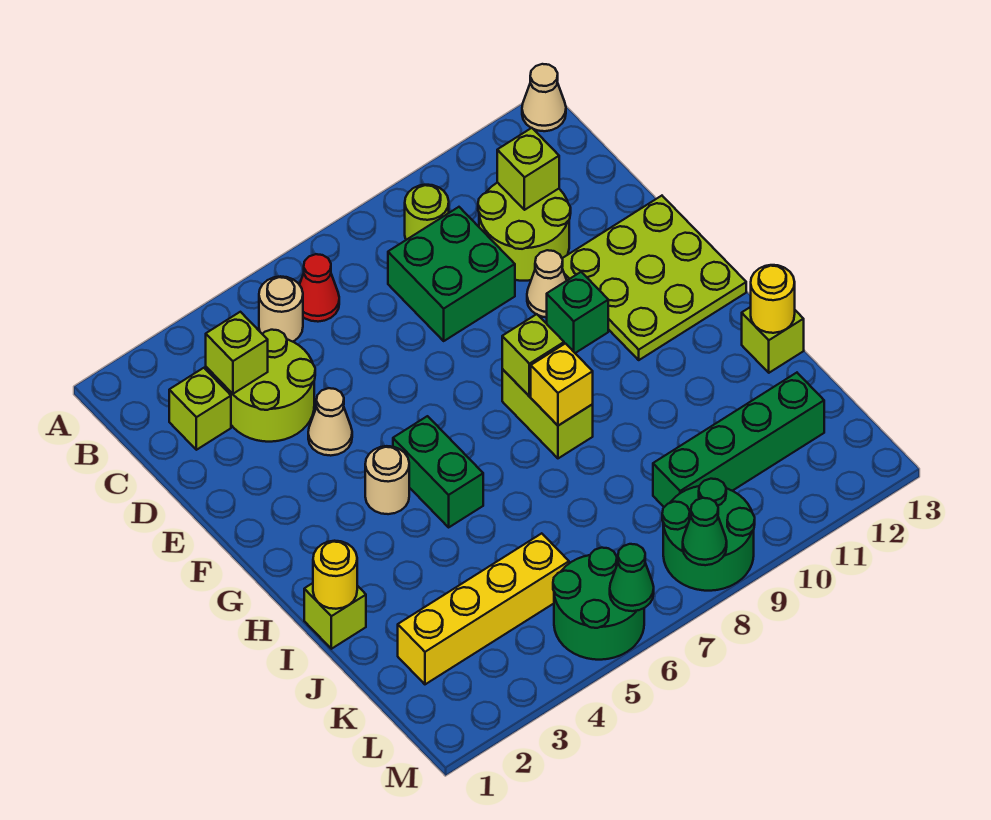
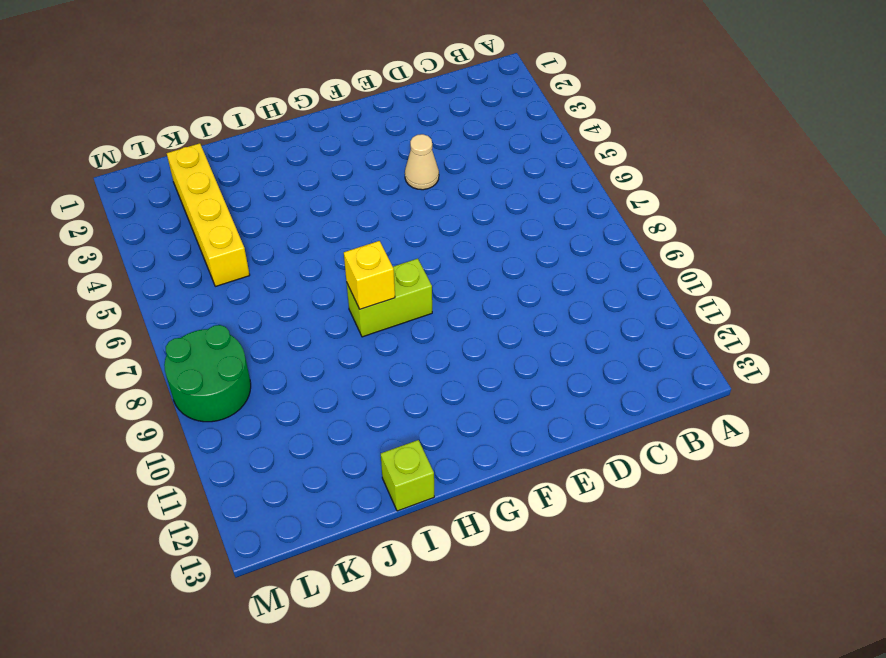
none -> tan 1x1 cone [522,64,566,131]
none -> tan 1x1 round brick [259,276,303,342]
none -> red 1x1 cone [299,254,339,322]

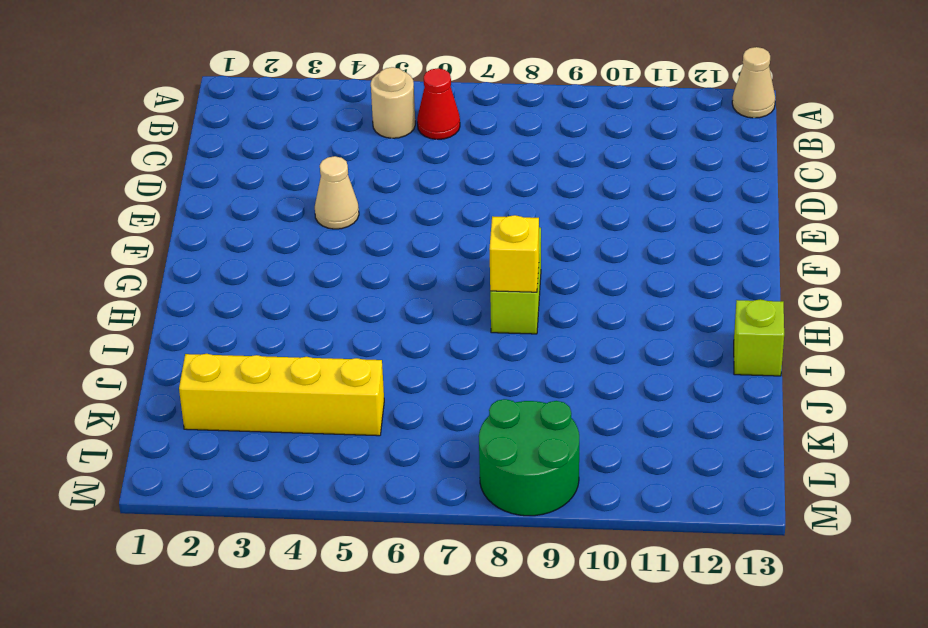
none -> lime 1x1 round brick [405,185,449,240]
none -> lime 1x1 brick [169,368,231,450]
none -> lime 2x2 round brick [224,330,315,442]

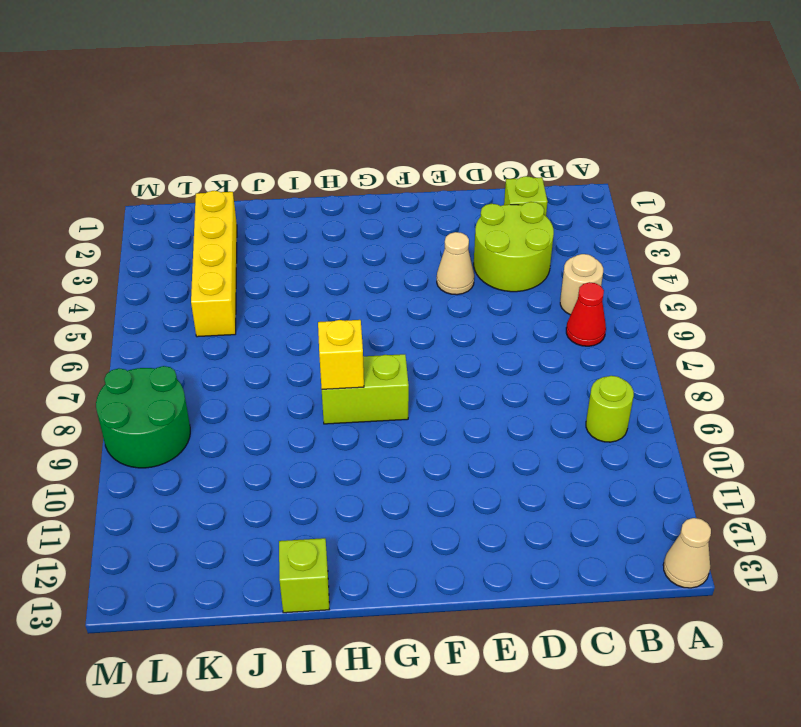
none -> green 2x2 brick [388,207,515,341]
none -> lime 2x2 round brick [478,183,571,281]
none -> tan 1x1 cone [527,250,567,317]

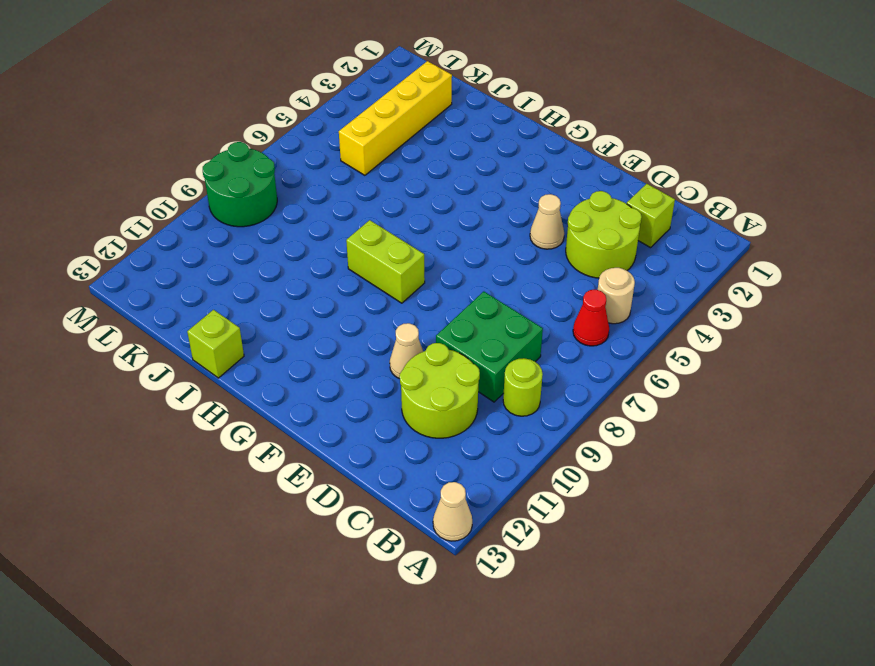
none -> lime 3x3 plate [562,196,746,360]
none -> green 1x1 brick [547,272,608,353]
none -> tan 1x1 round brick [365,446,409,514]

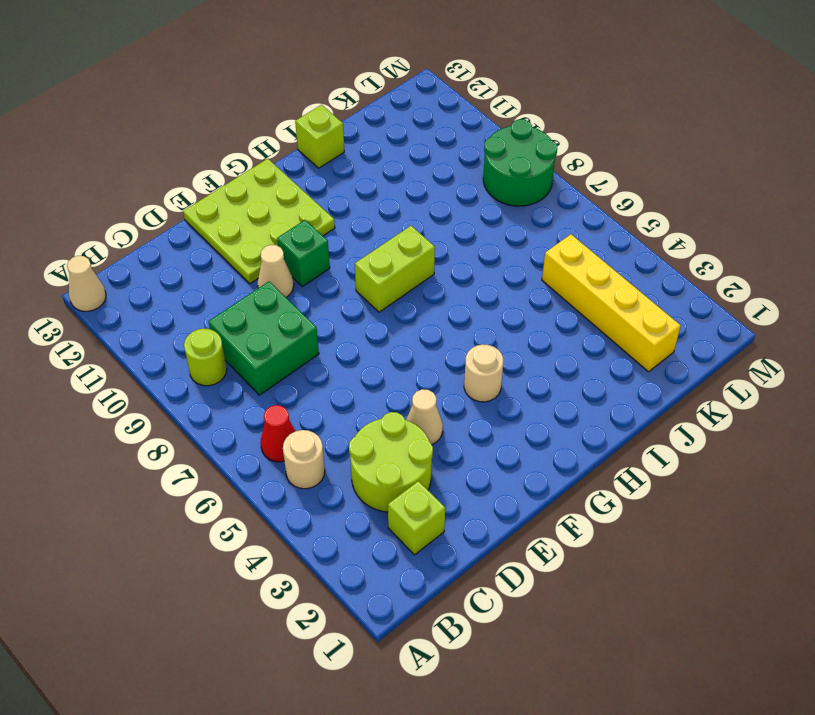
none -> lime 2x2 round brick [478,183,571,281]
none -> green 1x2 brick [393,416,483,527]
none -> lime 1x1 brick [304,583,366,649]

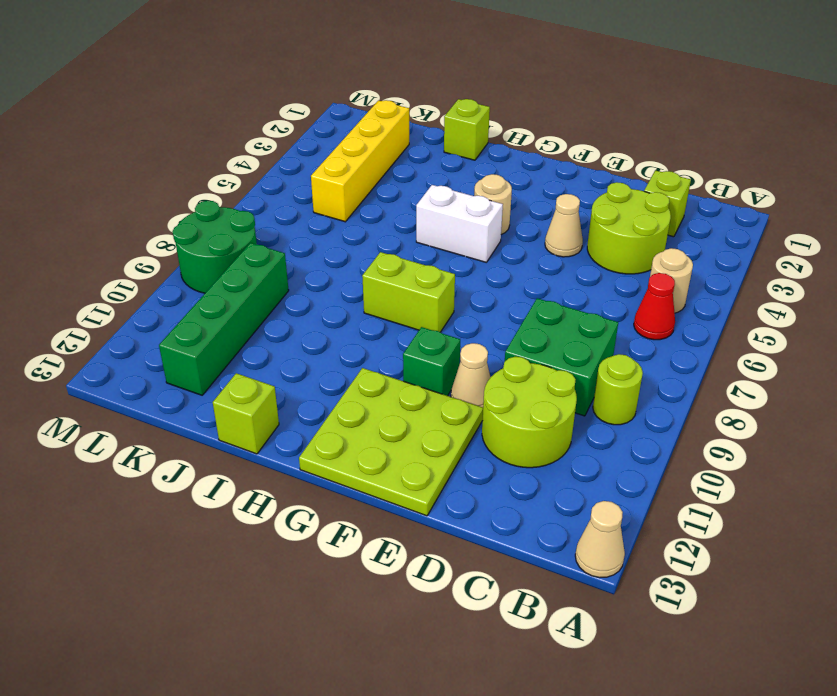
white 1x2 brick [416,185,503,262] -> green 1x2 brick [393,416,483,527]
none -> green 2x2 round brick [553,548,644,660]
none -> lime 1x1 brick [206,312,268,394]
none -> lime 1x1 brick [497,128,559,210]

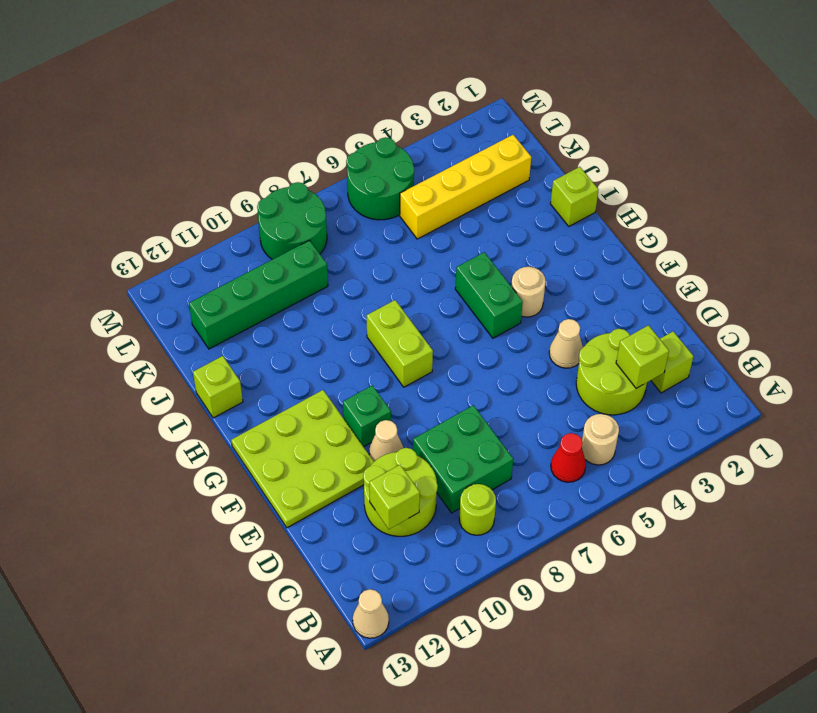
none -> lime 1x1 brick [502,314,564,396]
none -> yellow 1x1 brick [531,344,593,426]
none -> yellow 1x1 round brick [313,541,357,609]

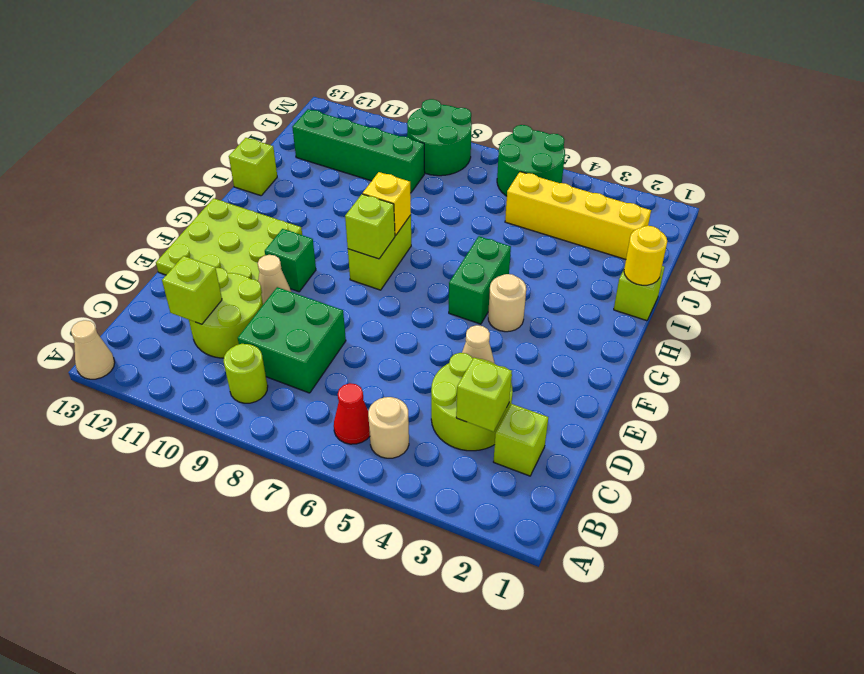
none -> yellow 1x1 round brick [751,265,795,333]
none -> green 1x1 cone [610,544,654,611]
none -> green 1x1 cone [683,498,727,565]

